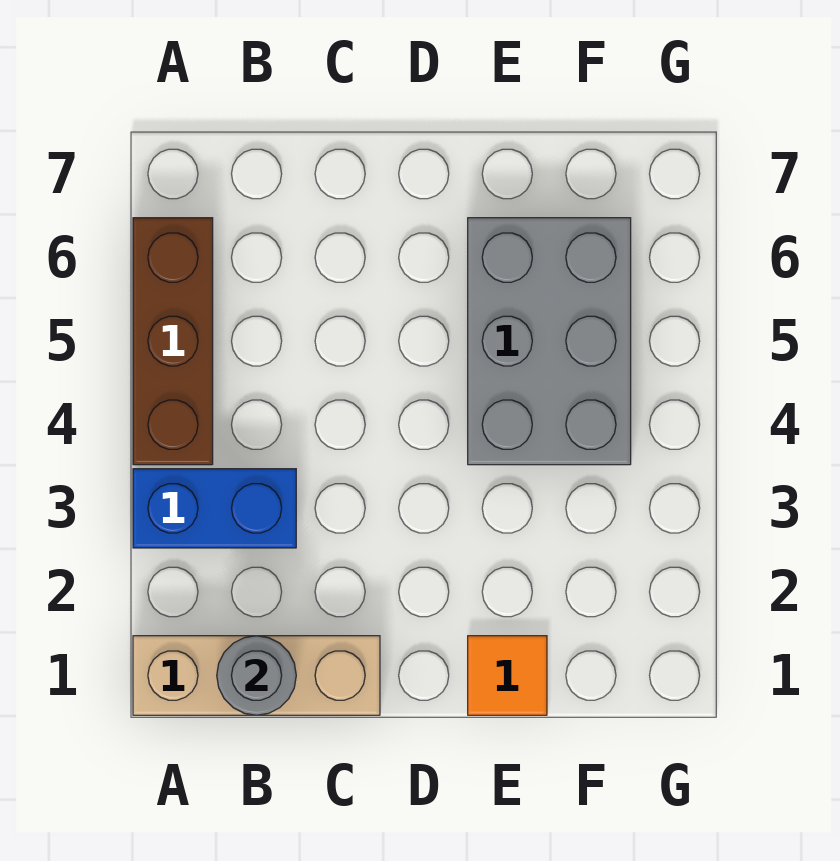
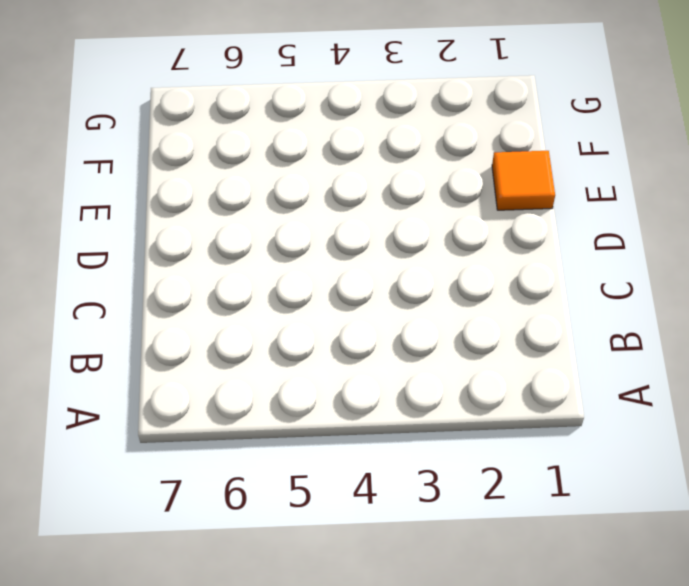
none -> tan 1x3 brick [133,636,380,715]
none -> blue 1x2 brick [133,469,296,548]

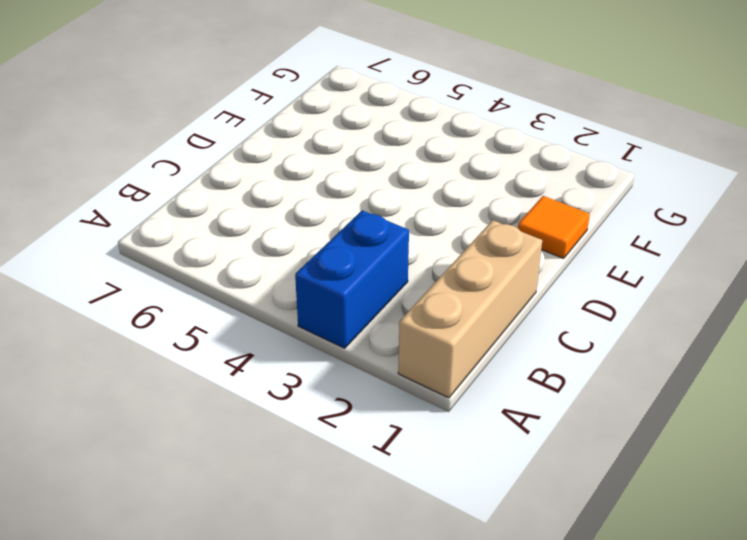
none -> brown 1x3 brick [133,218,213,465]
none -> grey 2x3 brick [468,218,631,465]

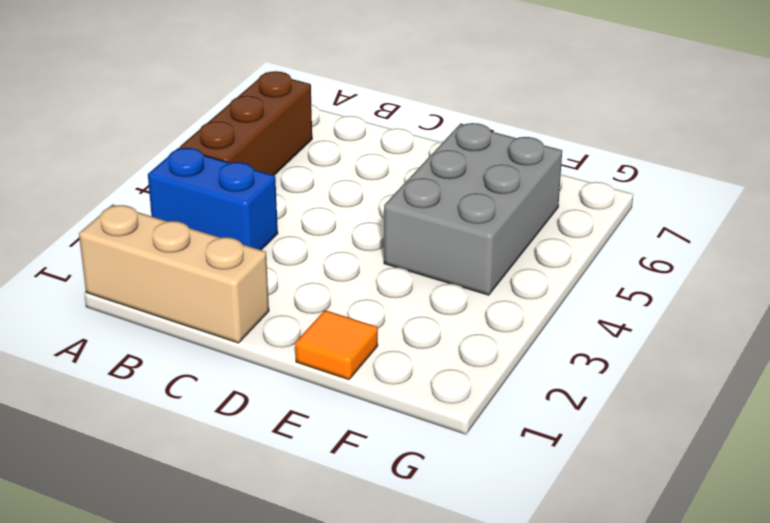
none -> grey 1x1 round brick [217,636,296,715]

